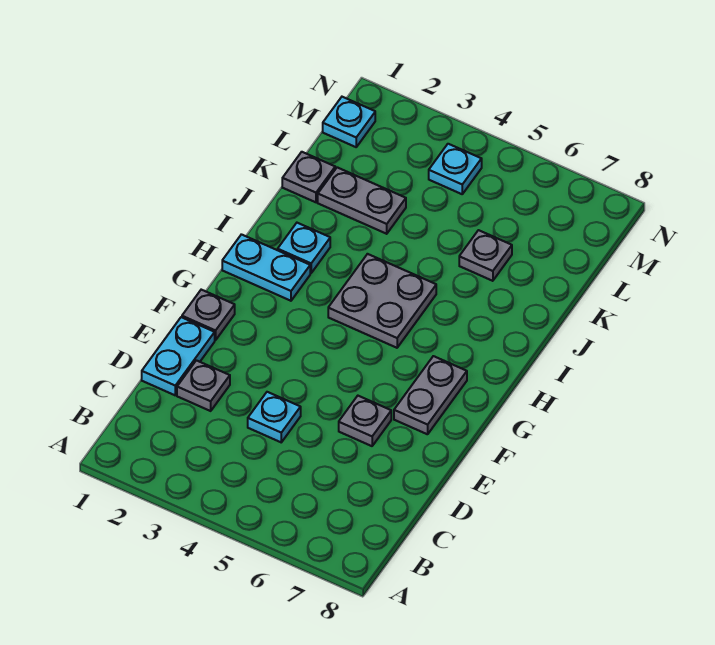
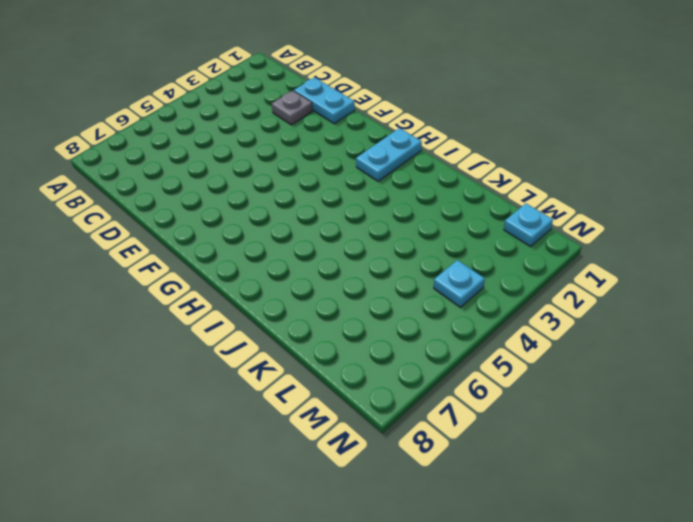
none -> cyan 1x1 plate [248,392,301,442]
none -> grey 1x1 plate [339,396,391,446]
none -> grey 1x1 plate [182,290,235,340]

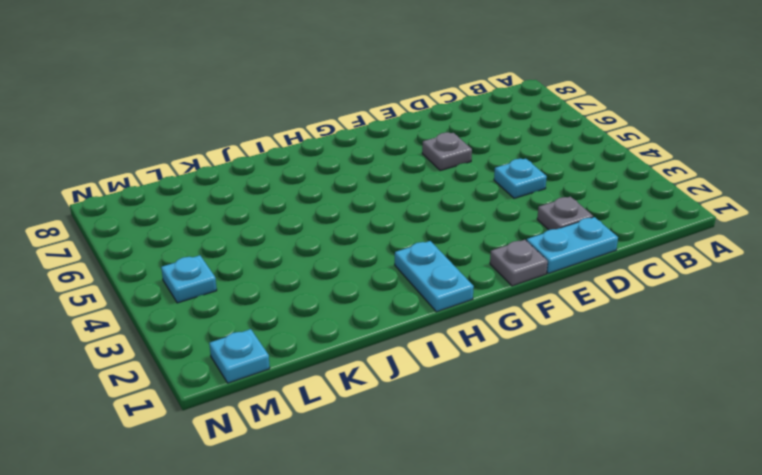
none -> grey 1x2 plate [394,356,467,434]
none -> grey 2x2 plate [328,254,436,348]
none -> cyan 1x1 plate [278,223,330,273]

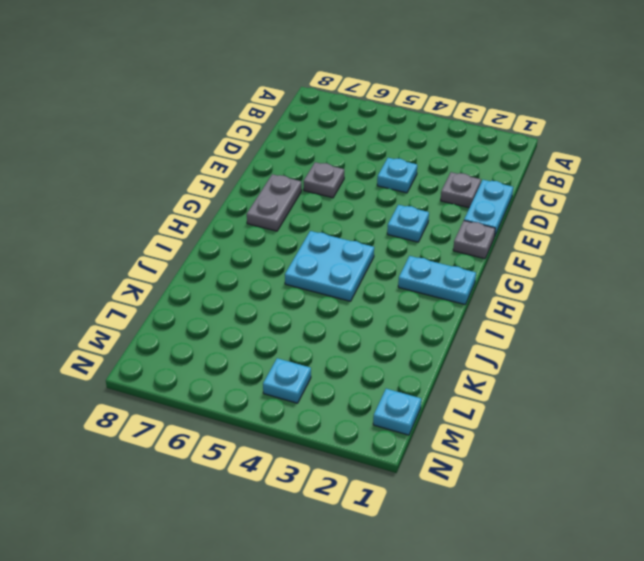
cyan 1x1 plate [387,205,429,242] -> cyan 1x1 plate moved to [278,223,330,273]
cyan 2x2 plate [285,231,374,301] -> grey 2x2 plate [328,254,436,348]
none -> grey 1x1 plate [282,152,335,202]
none -> grey 1x2 plate [318,167,406,234]
none -> grey 1x1 plate [459,230,512,281]

